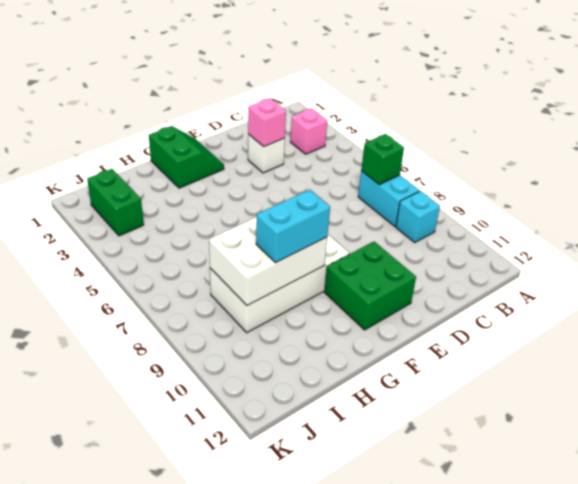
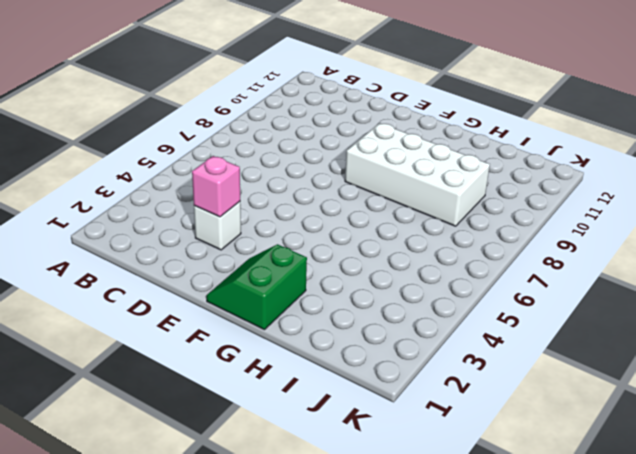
none -> pink 1x1 brick [290,109,327,154]
none -> cyan 1x2 brick [358,171,419,226]
none -> cyan 1x1 brick [396,191,440,242]

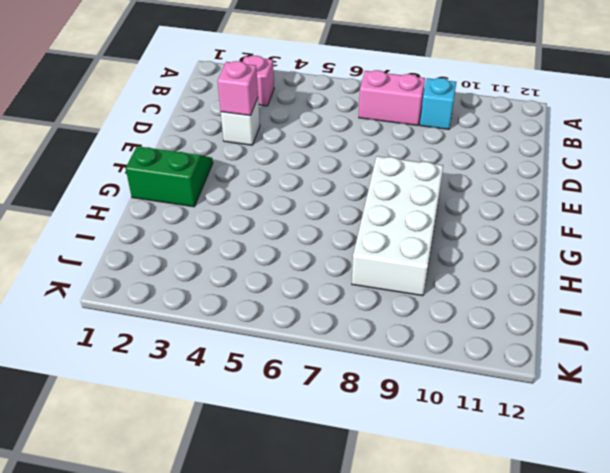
pink 1x2 brick [359,70,425,125] -> cyan 1x2 brick [358,171,419,226]
none -> green 2x2 brick [324,242,416,330]
none -> green 1x2 brick [87,169,144,236]
none -> green 1x1 brick [361,134,404,185]

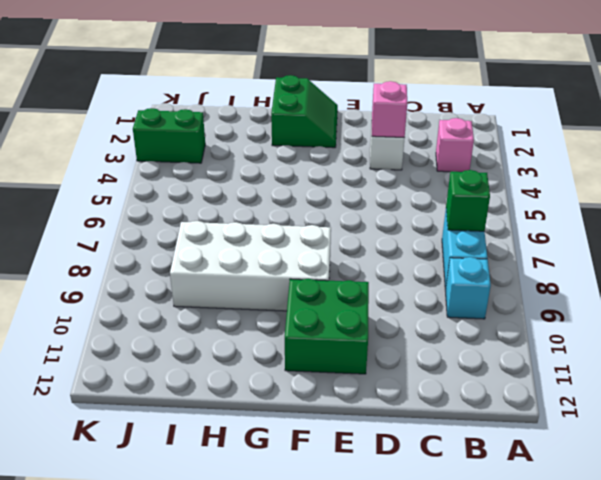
green 1x2 brick [133,108,205,163] -> green 1x2 brick turned to [87,169,144,236]
none -> white 2x3 brick [209,217,327,306]
none -> cyan 1x2 brick [256,190,330,263]

